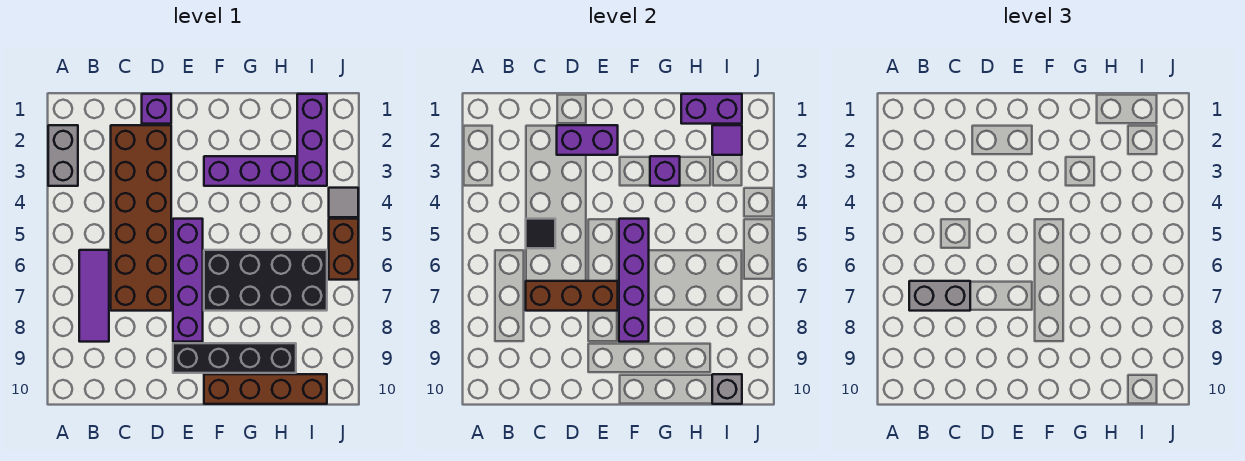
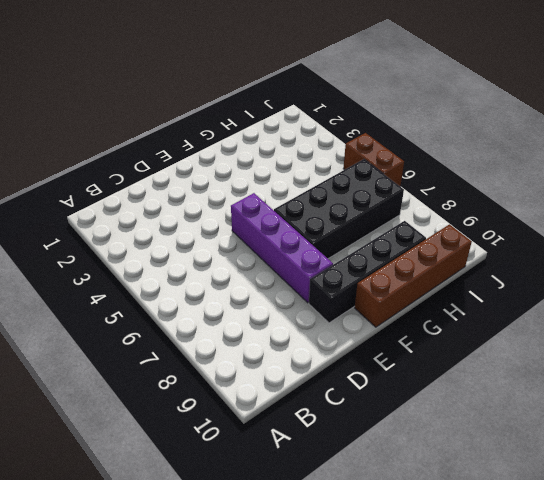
none -> grey 1x2 brick [48,125,78,186]
none -> purple 1x3 tile [79,250,109,342]
none -> brown 2x6 brick [111,125,171,311]

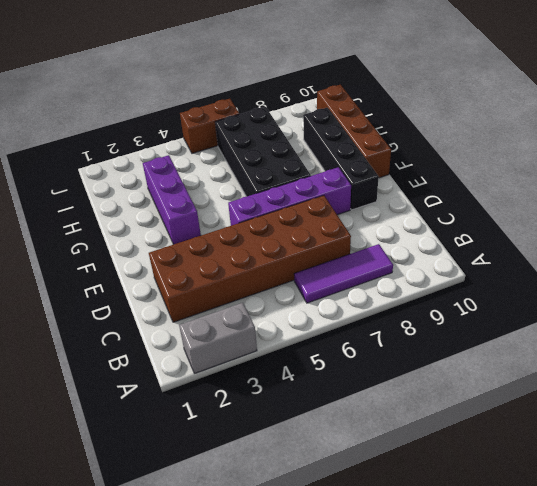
none -> purple 1x1 brick [142,94,171,124]
none -> purple 1x3 brick [297,94,327,186]
none -> grey 1x1 tile [329,188,358,217]

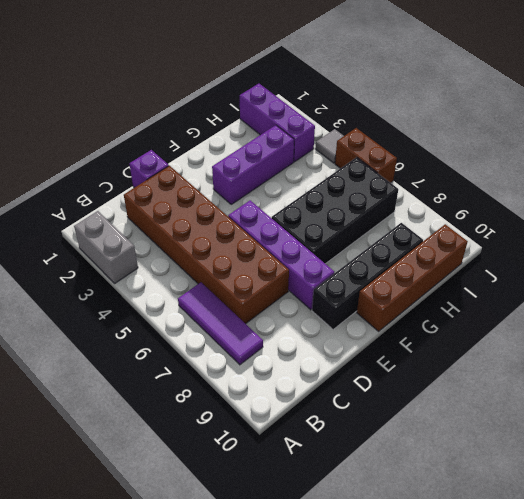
none -> black 1x1 tile [526,219,555,248]
none -> brown 1x3 brick [526,281,618,311]
none -> purple 1x2 brick [557,125,618,155]

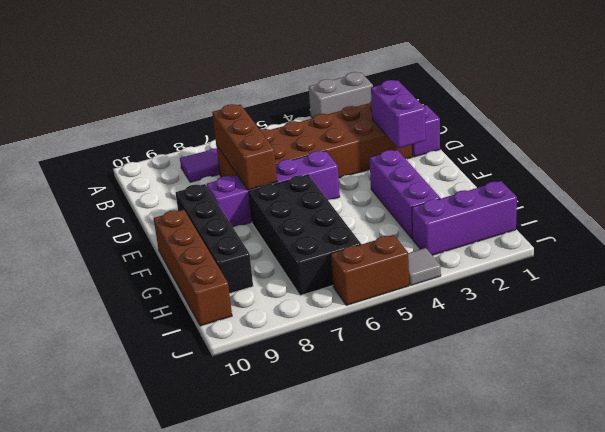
none -> black 1x1 tile [526,219,555,248]
none -> purple 1x4 brick [619,219,649,342]
none -> purple 1x1 brick [650,156,680,186]

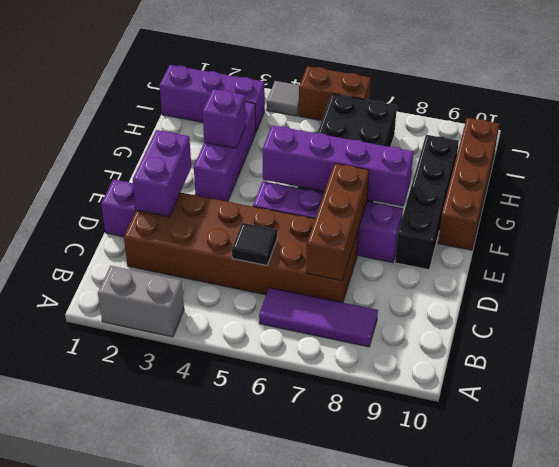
none -> purple 1x2 brick [681,94,742,124]
none -> purple 1x1 tile [712,125,742,155]
none -> grey 1x1 brick [712,374,742,404]

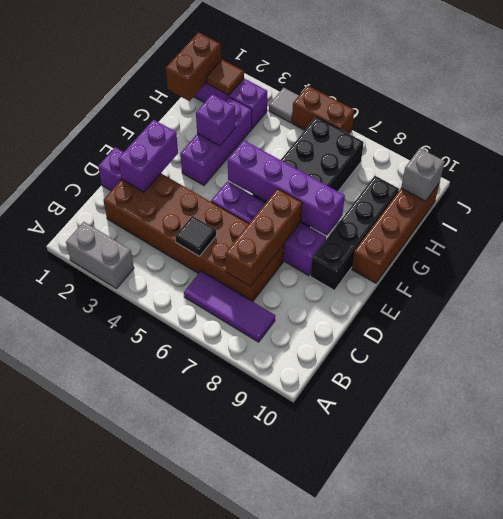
brown 1x2 brick [166,32,221,101] -> purple 1x2 brick [681,94,742,124]
brown 1x1 tile [207,60,244,95] -> purple 1x1 tile [712,125,742,155]
none -> grey 1x2 brick [909,281,970,311]

